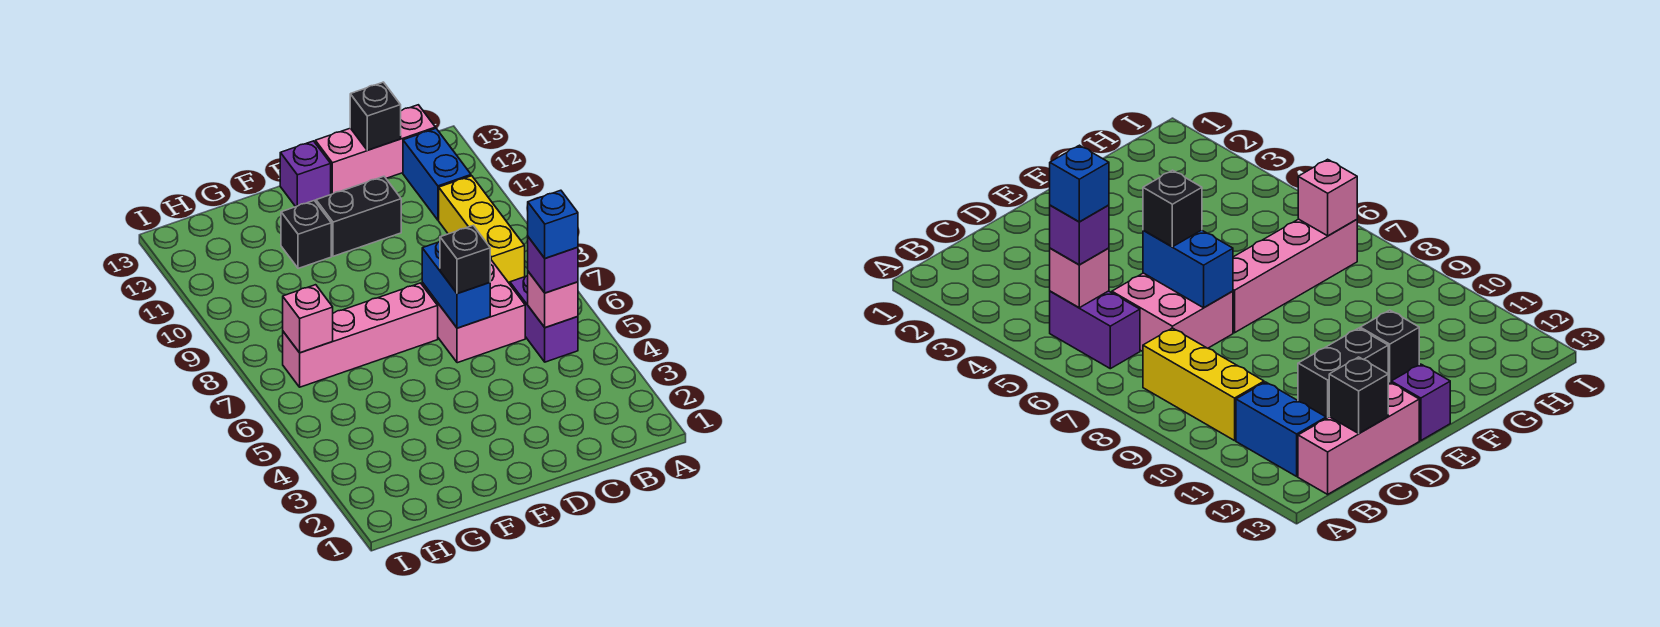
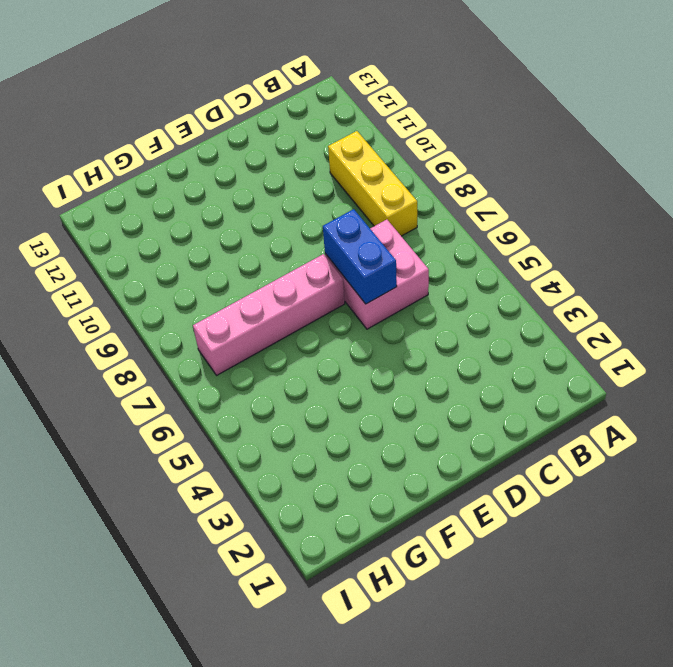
none -> purple 1x2 brick [510,276,578,362]
none -> blue 1x2 brick [403,128,471,220]
none -> pink 1x3 brick [315,105,435,195]

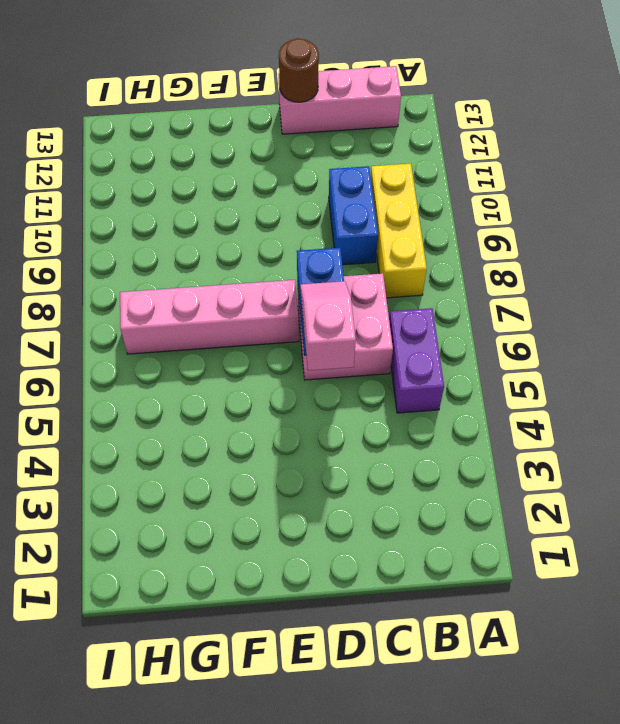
blue 1x2 brick [329,166,378,265] -> blue 1x2 brick moved to [403,128,471,220]
pink 1x2 slope [300,281,356,371] -> black 1x1 brick [440,226,490,293]
brown 1x1 round brick [279,39,319,102] -> none
none -> black 1x2 brick [316,176,401,256]
none -> purple 1x1 brick [280,141,331,207]
none -> black 1x1 brick [281,201,331,268]

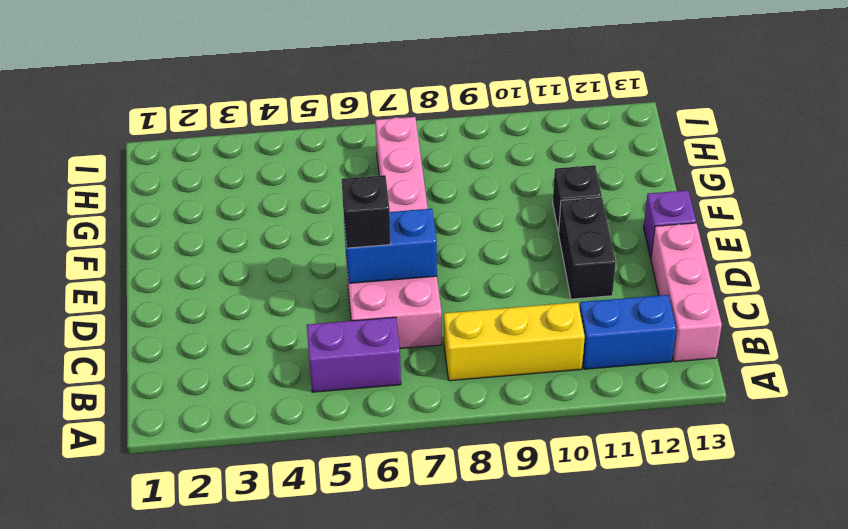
none -> pink 1x1 brick [528,272,578,327]
none -> black 1x1 brick [350,82,401,150]
none -> pink 1x1 brick [283,285,333,353]

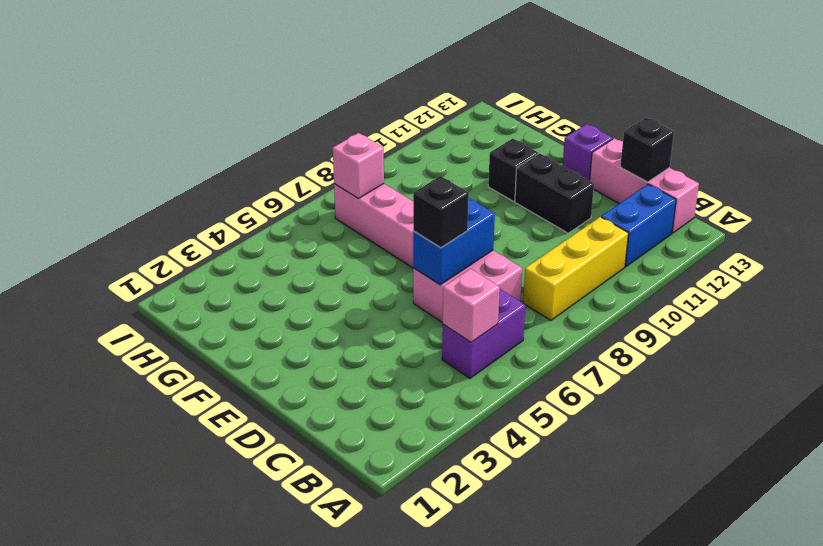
none -> purple 1x1 brick [528,237,578,293]
none -> blue 1x1 brick [528,190,578,258]

